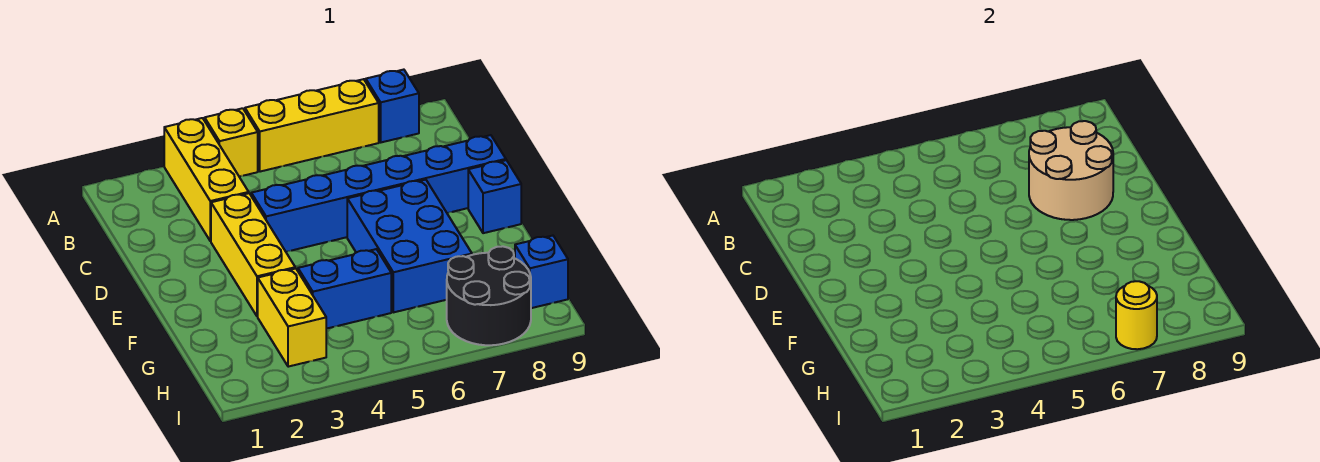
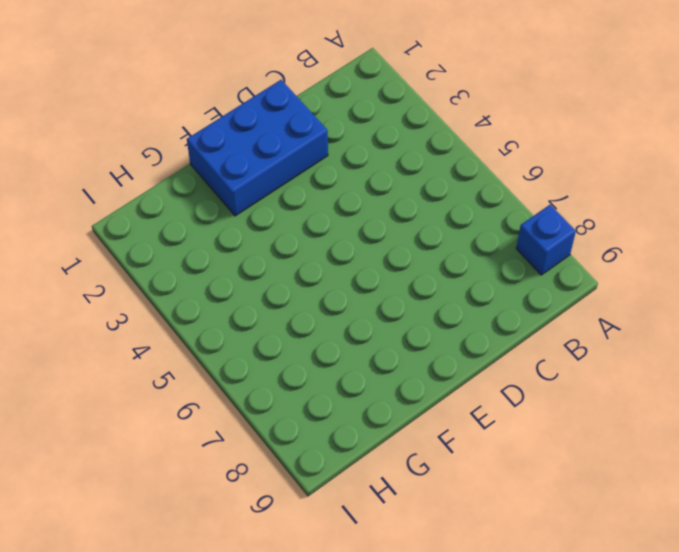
blue 2x3 brick [187,80,328,216] -> blue 2x3 brick moved to [347,180,472,312]
none -> yellow 1x3 brick [164,118,249,241]
none -> yellow 1x1 brick [205,108,258,177]
none -> yellow 1x3 brick [245,79,379,172]

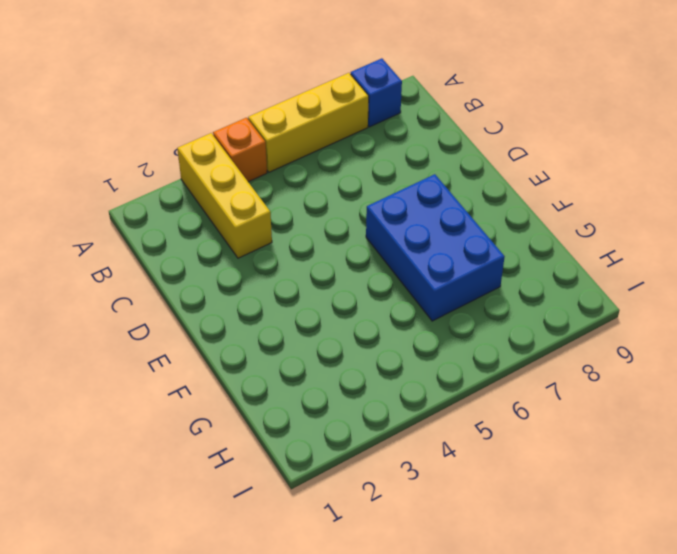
orange 1x1 brick [213,118,267,182] -> yellow 1x1 brick [205,108,258,177]
none -> yellow 1x3 brick [211,193,295,316]
none -> blue 1x6 brick [251,135,506,252]
none -> blue 1x1 brick [468,160,521,233]

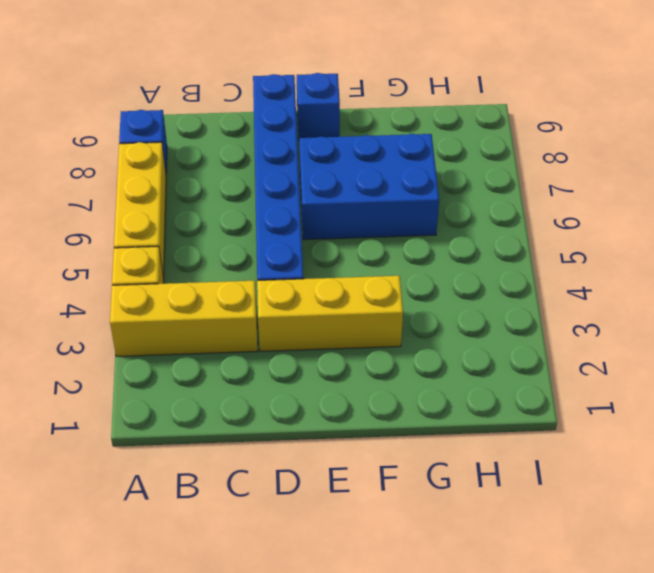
none -> yellow 1x2 brick [258,268,326,367]
none -> blue 1x2 brick [298,249,391,329]
none -> black 2x2 round brick [447,246,531,345]

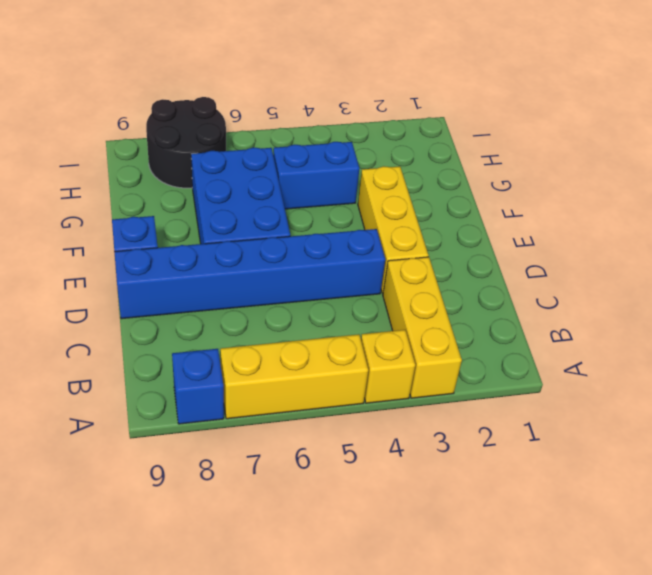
none -> yellow 1x2 brick [258,268,326,367]
none -> blue 1x1 brick [515,236,568,308]
none -> tan 2x2 round brick [1029,121,1113,220]

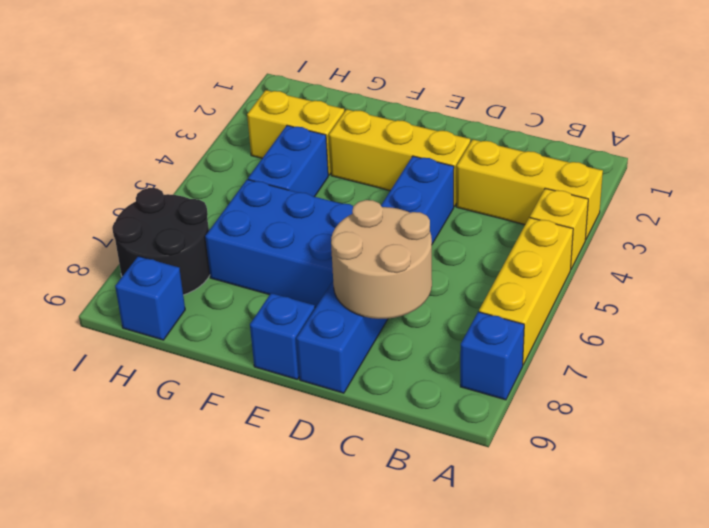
none -> yellow 1x1 round brick [1116,281,1157,349]

